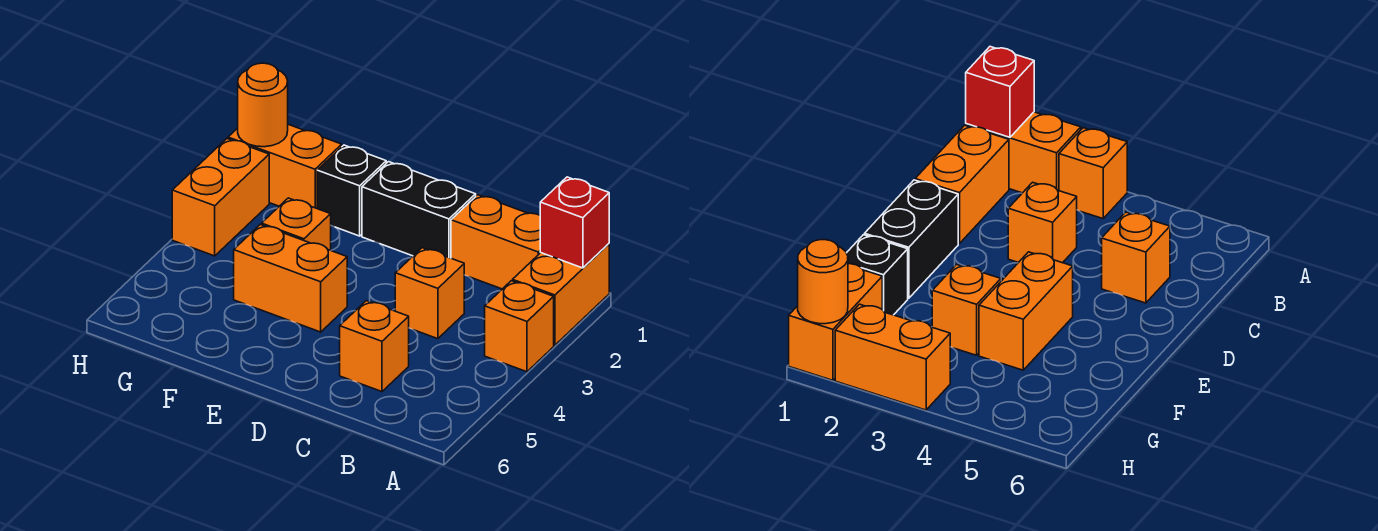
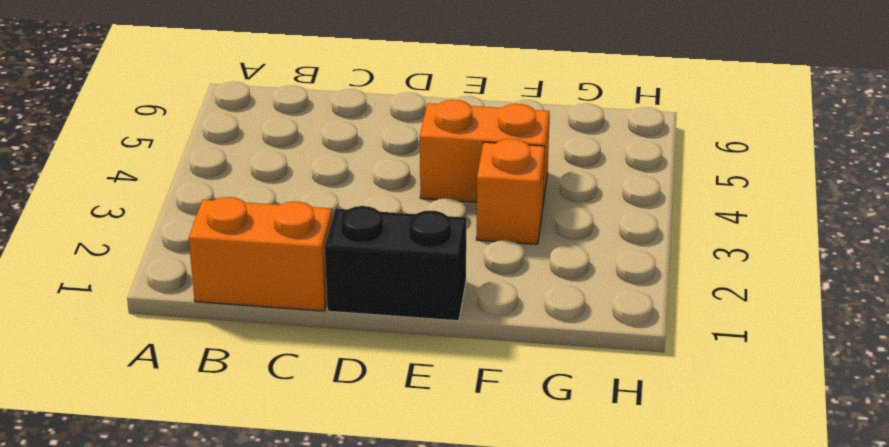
none -> orange 1x2 brick [513,244,609,345]
none -> orange 1x1 brick [485,281,554,372]
none -> orange 1x1 brick [395,248,464,339]

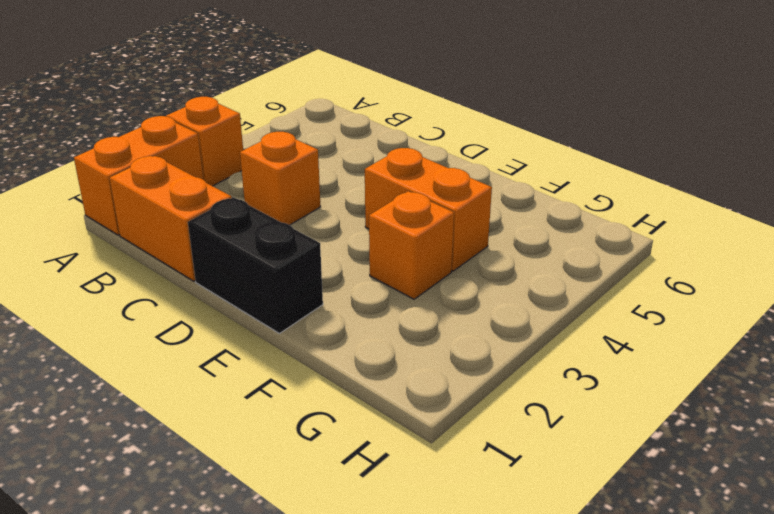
none -> orange 1x1 brick [340,301,409,392]
none -> black 1x1 brick [317,145,386,236]
none -> orange 1x2 brick [228,124,342,208]

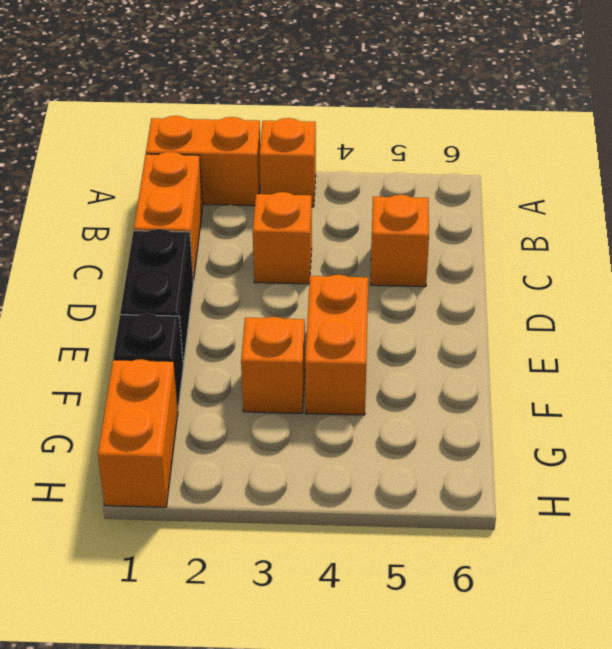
none -> orange 1x2 brick [172,139,269,256]
none -> red 1x1 brick [540,177,609,268]
none -> orange 1x1 round brick [238,63,288,147]

